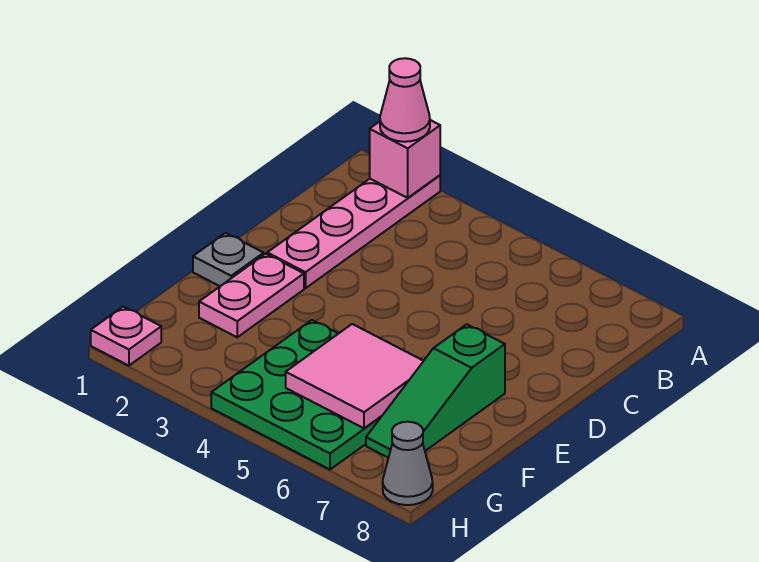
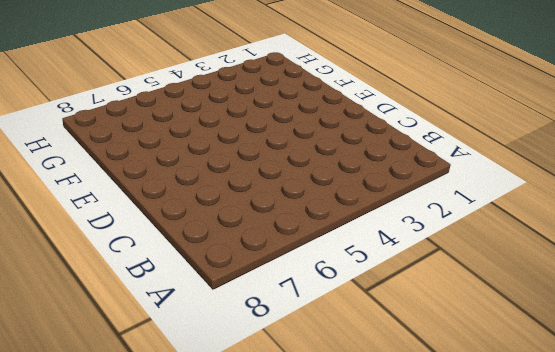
none -> pink 1x4 plate [267,175,440,288]
none -> grey 1x1 plate [193,233,264,286]

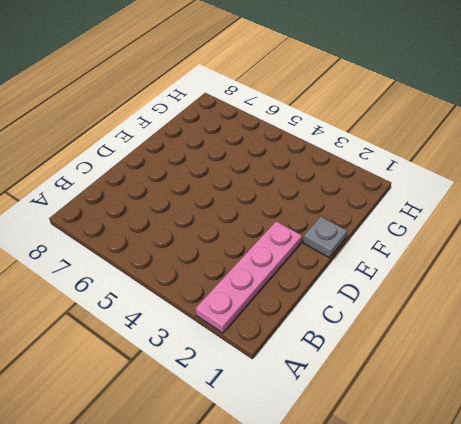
none -> pink 1x2 plate [199,254,304,337]
none -> green 1x3 slope [366,324,505,458]

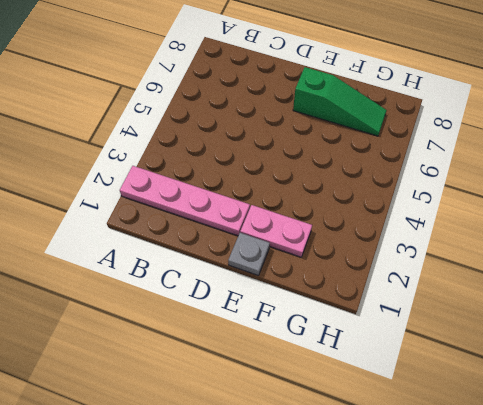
none -> green 3x3 plate [211,320,382,470]
none -> pink 1x1 plate [91,307,161,366]

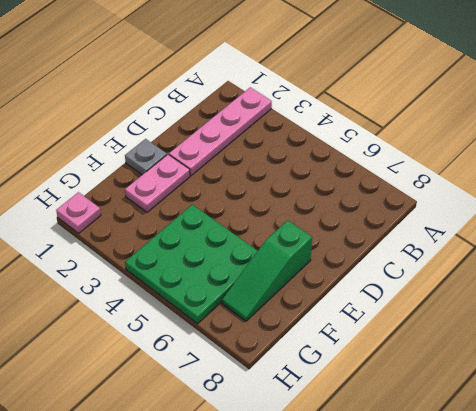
none -> grey 1x1 cone [383,422,433,505]
none -> pink 1x1 brick [370,120,440,198]

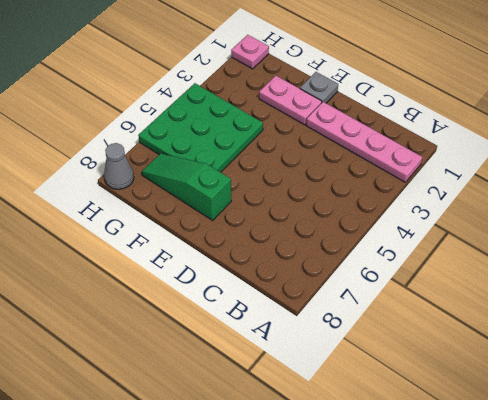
none -> pink 1x1 brick [370,120,440,198]
none -> pink 2x2 tile [286,324,423,428]

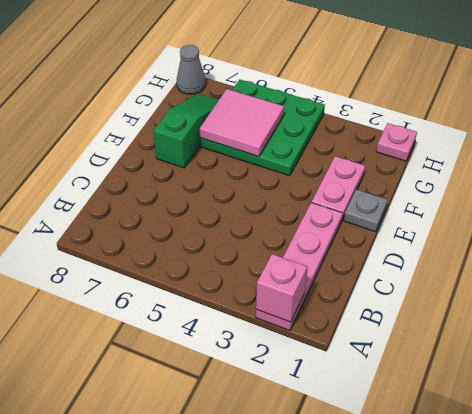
none -> pink 1x1 cone [380,58,430,142]

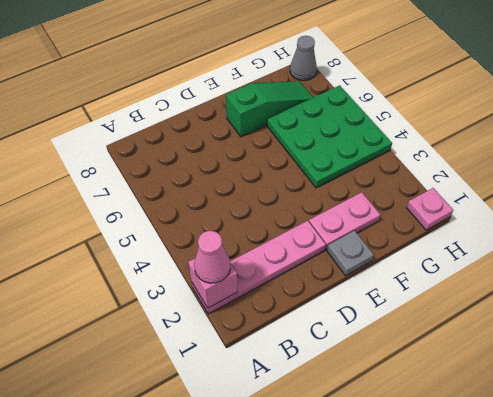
none -> pink 2x2 tile [286,324,423,428]

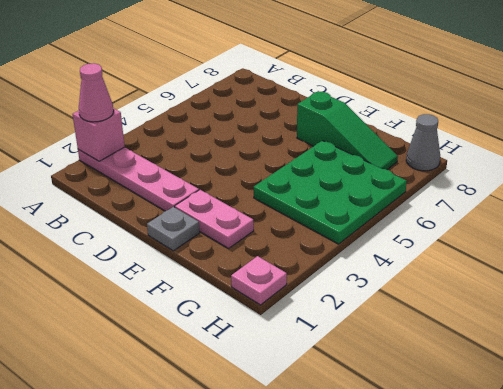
none -> pink 2x2 tile [286,324,423,428]

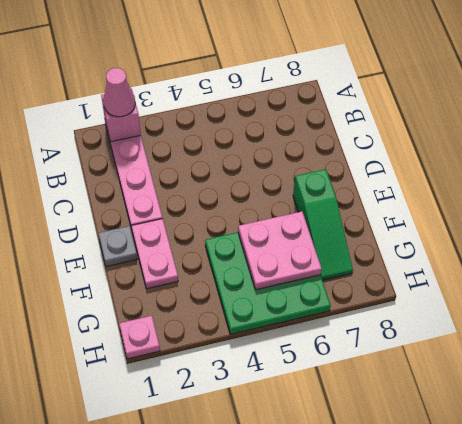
pink 2x2 plate [238,212,322,290] -> pink 2x2 tile [286,324,423,428]
none -> grey 1x1 cone [383,422,433,505]

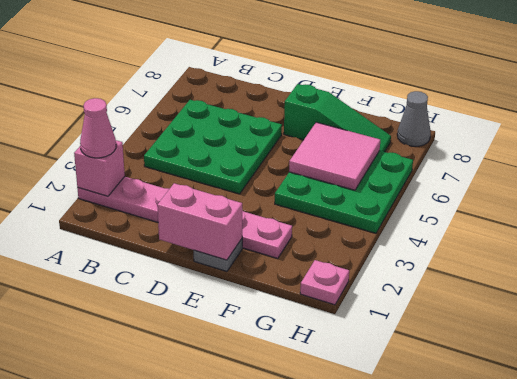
green 3x3 plate [144,100,282,194] -> none
pink 1x2 brick [157,183,242,260] -> none

